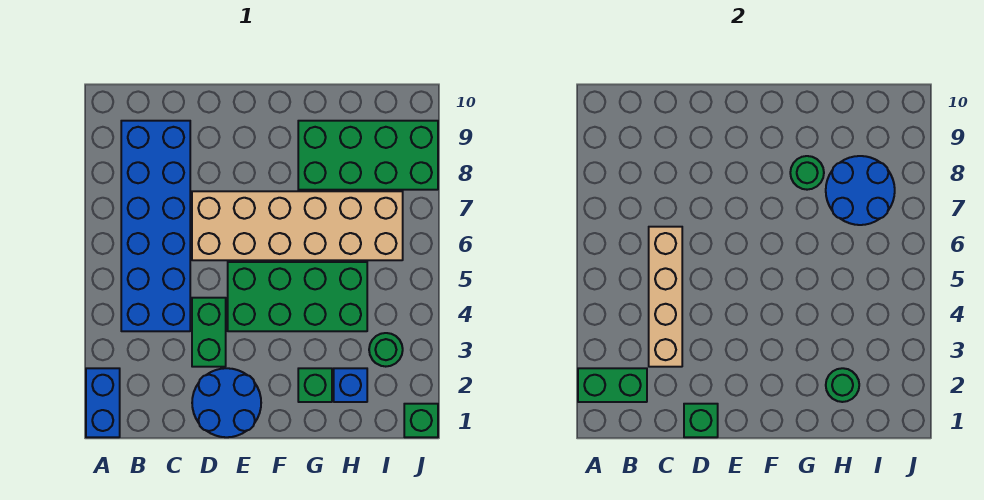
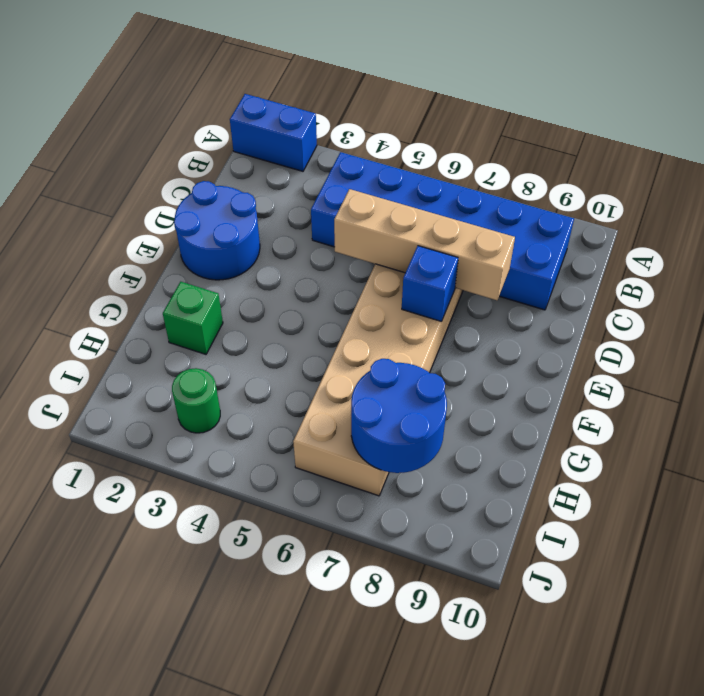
tan 1x4 brick [334,189,515,300] -> tan 1x4 brick moved to [649,227,682,367]
blue 1x1 brick [402,246,458,322] -> blue 1x1 brick moved to [334,368,367,402]
none -> green 1x2 brick [192,298,226,367]
none -> green 2x4 brick [228,262,367,331]
none -> green 2x4 brick [298,121,438,190]

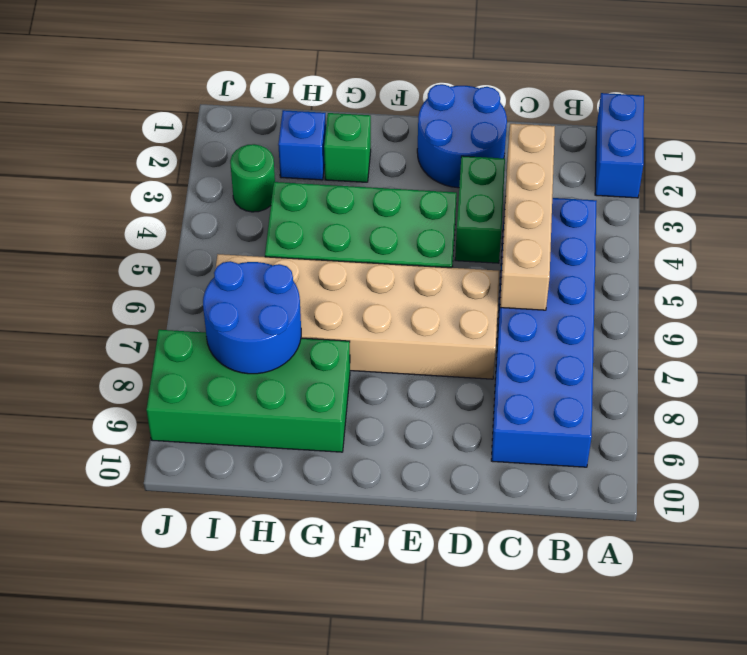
none -> green 1x1 brick [404,404,438,437]
none -> green 1x2 brick [578,368,647,402]
none -> green 1x1 brick [684,404,718,437]

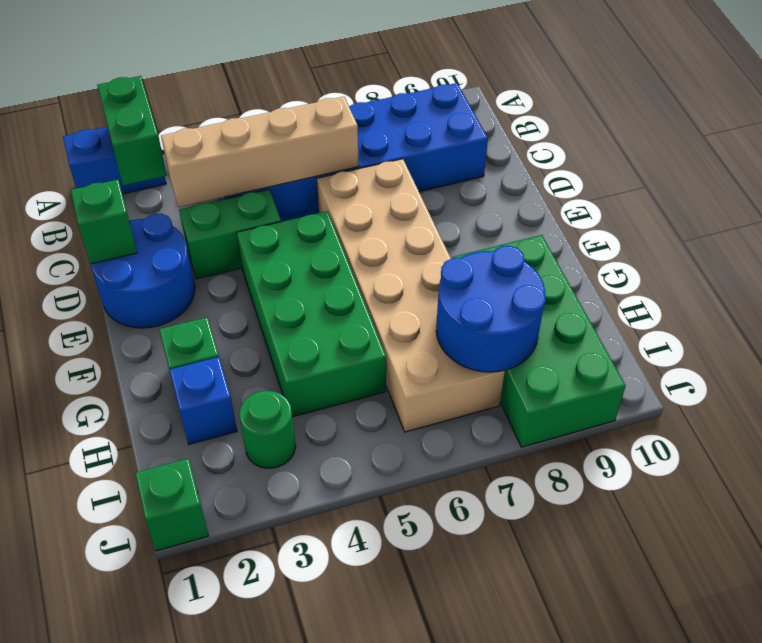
none -> green 1x1 round brick [790,156,824,190]
none -> green 1x1 round brick [826,368,859,402]

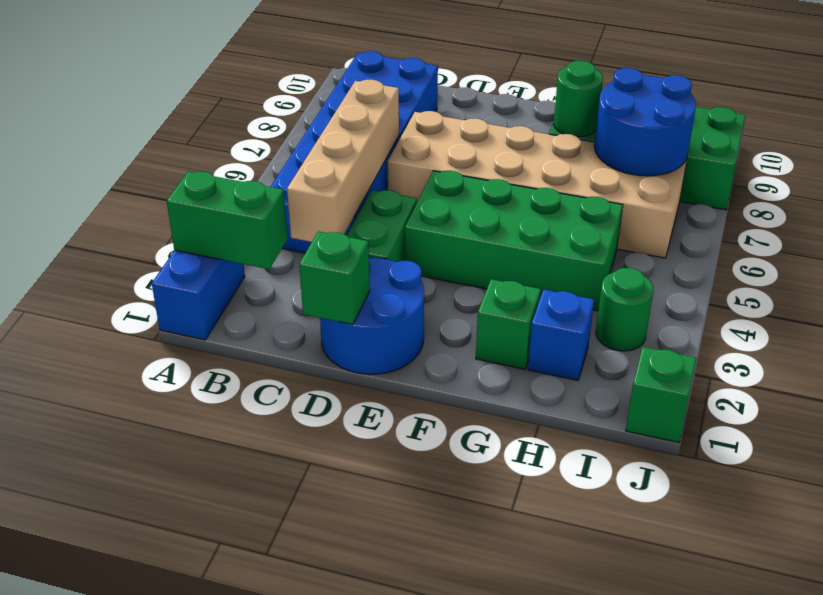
none -> green 1x1 round brick [826,368,859,402]

